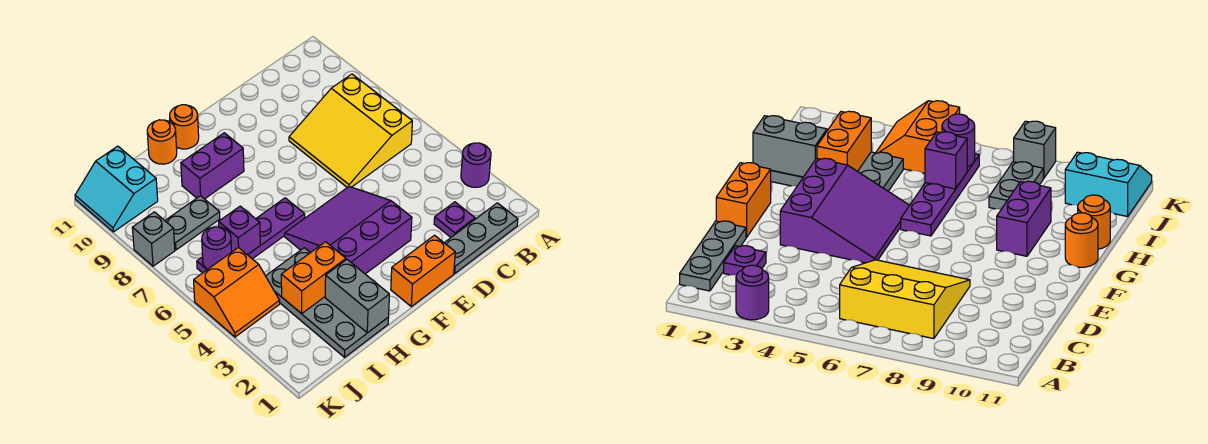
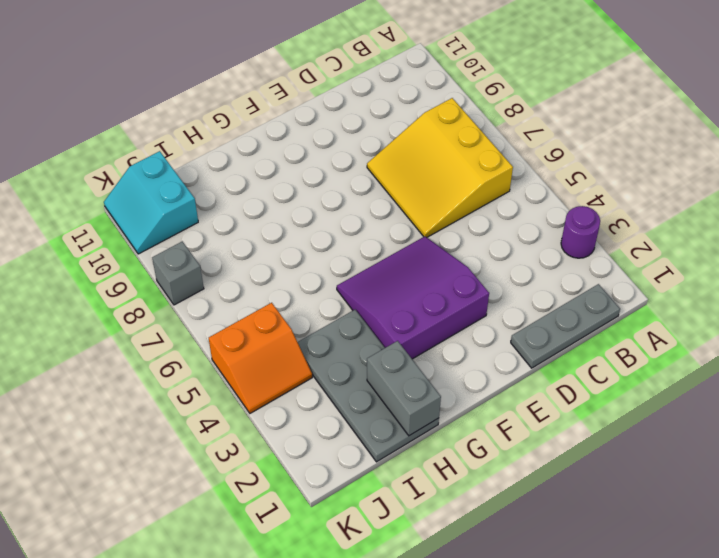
none -> purple 1x1 plate [434,202,475,237]
none -> orange 1x2 brick [391,235,455,306]
none -> purple 1x4 plate [197,198,305,273]

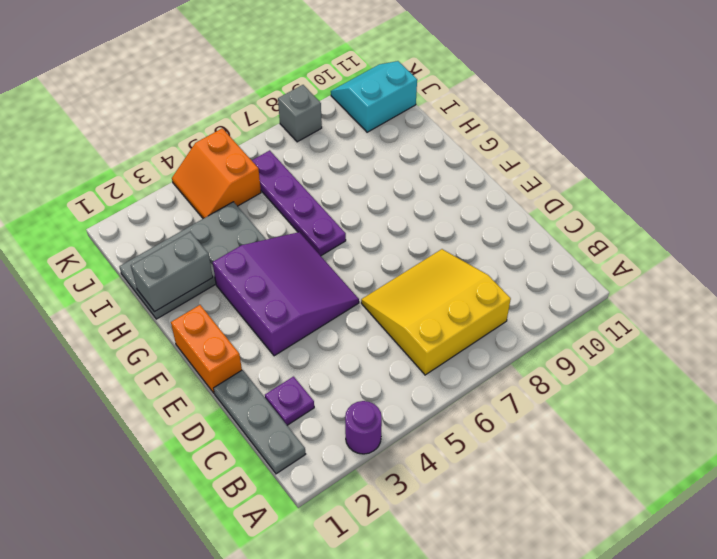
none -> purple 1x2 brick [181,133,244,199]
none -> orange 1x1 round brick [170,105,199,149]
none -> orange 1x1 round brick [147,120,177,164]

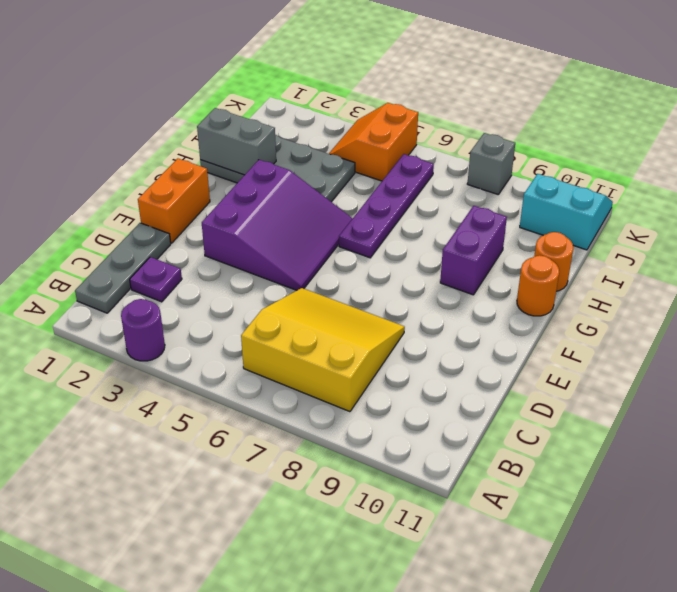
none -> grey 1x2 plate [165,196,220,250]
none -> orange 1x2 brick [281,242,346,314]
none -> purple 1x1 brick [219,206,260,255]

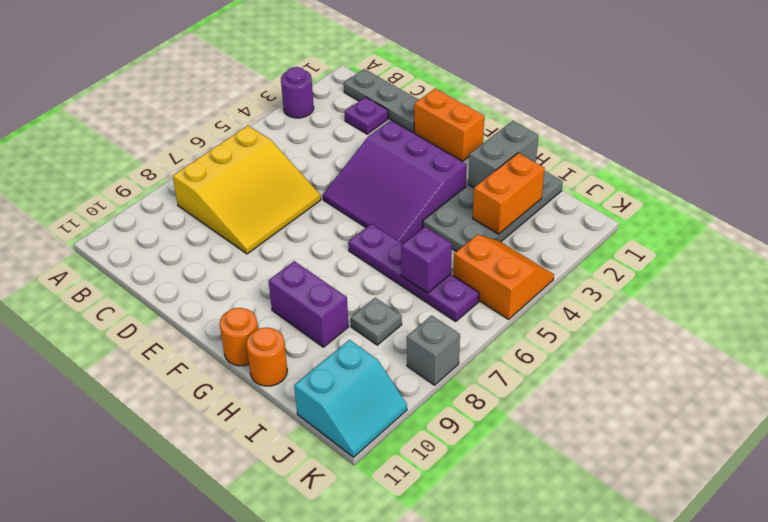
orange 1x2 brick [473,153,545,234] -> orange 1x2 brick turned to [281,242,346,314]
grey 1x1 plate [351,298,402,345] -> grey 1x2 plate [165,196,220,250]
none -> purple 1x1 round brick [202,227,232,270]

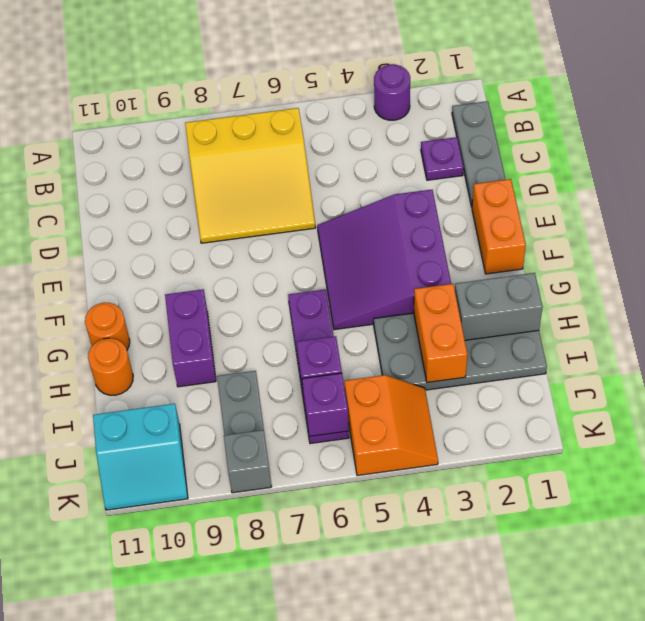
purple 1x1 brick [302,373,349,437] -> purple 1x1 round brick [202,227,232,270]

